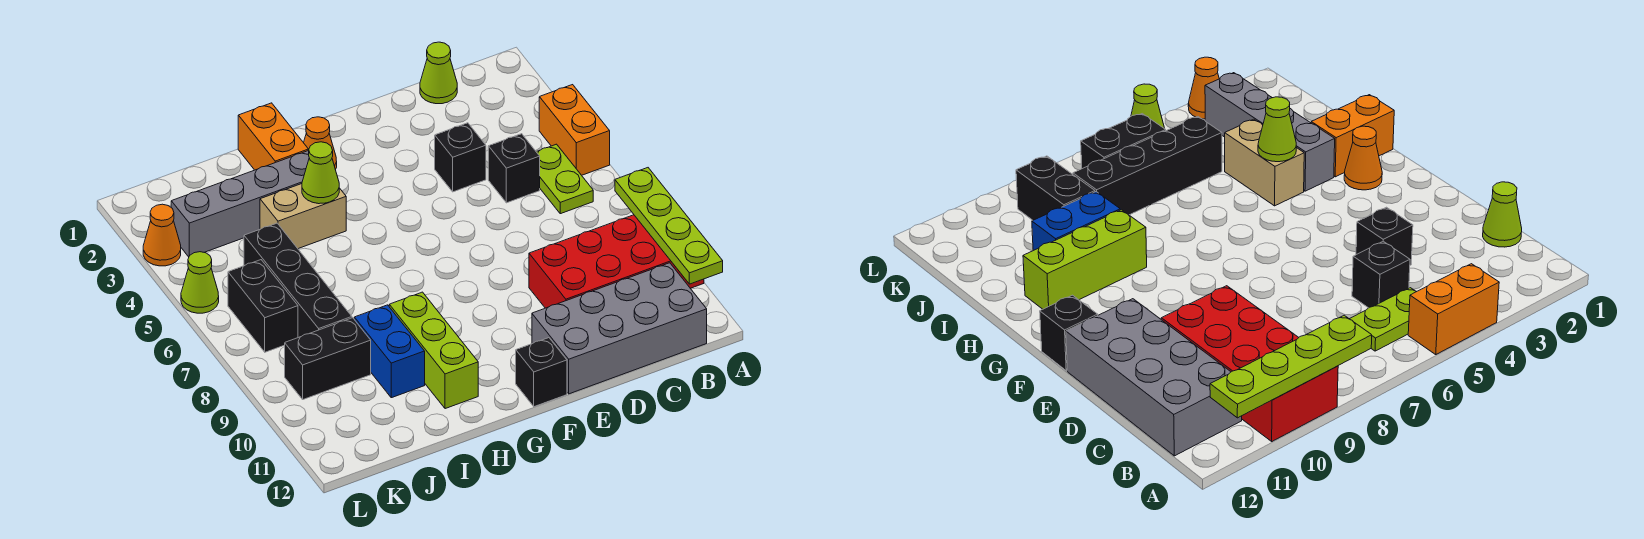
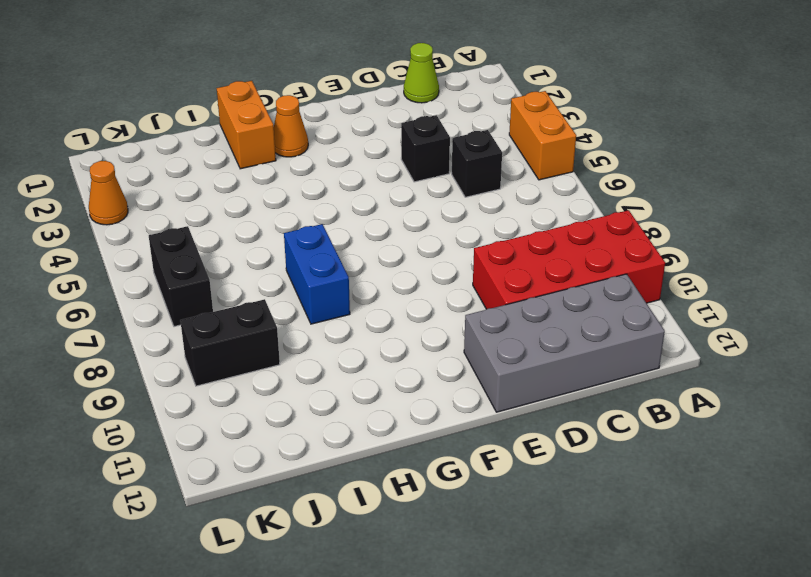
blue 1x2 brick [284,224,350,324] -> blue 1x2 brick moved to [354,305,425,398]
none -> lime 1x2 plate [537,144,593,214]
none -> black 1x1 brick [516,338,567,407]
none -> grey 1x4 brick [171,151,309,257]

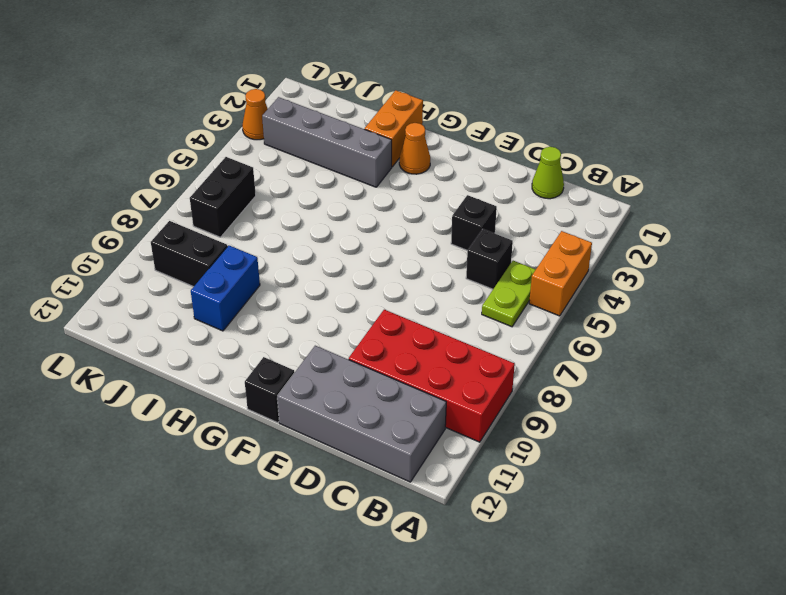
none -> tan 1x2 brick [260,184,346,249]
none -> lime 1x3 brick [389,292,478,409]
none -> black 1x4 brick [244,223,352,338]

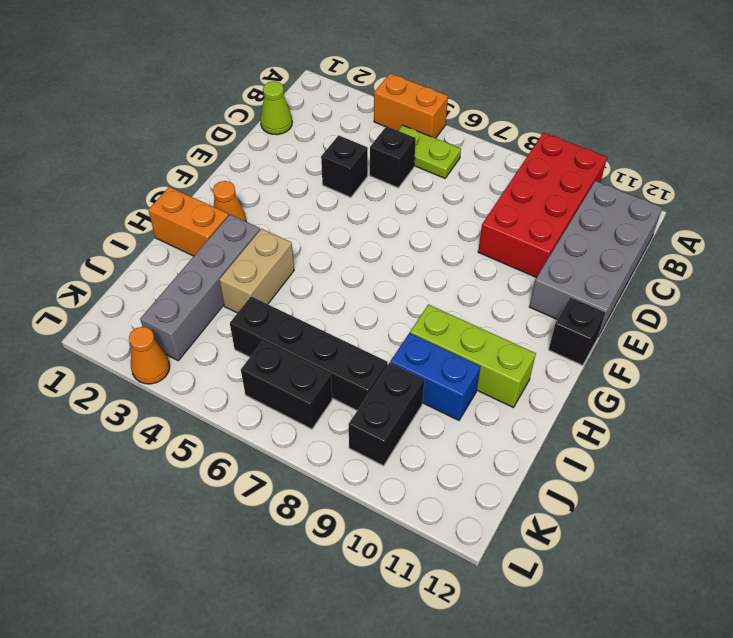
none -> lime 1x1 cone [181,252,219,313]
none -> lime 1x4 plate [615,168,723,284]
none -> lime 1x1 cone [302,142,339,204]

